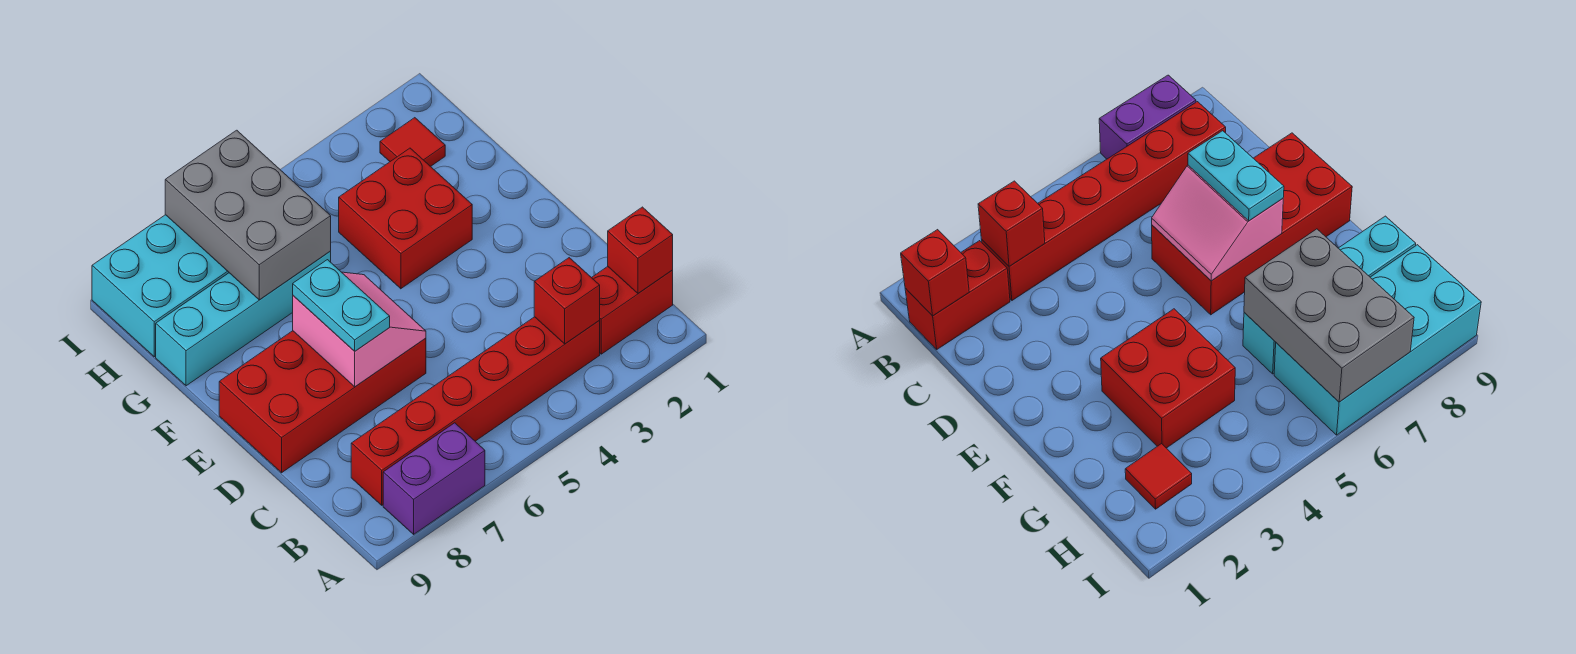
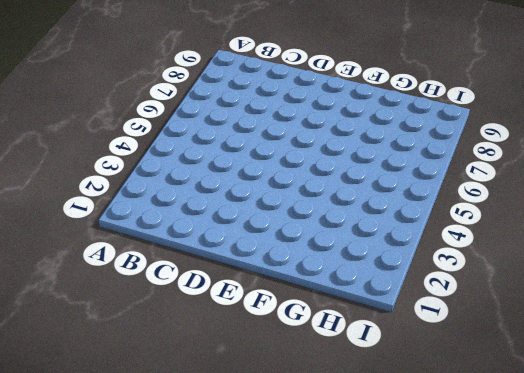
none -> purple 1x2 brick [383,423,485,534]
none -> red 1x2 brick [592,267,673,354]
none -> red 1x6 brick [351,317,600,505]

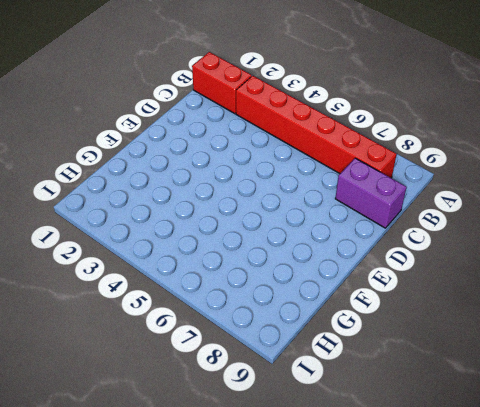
purple 1x2 brick [335,158,407,228] -> purple 1x2 brick moved to [383,423,485,534]
none -> red 2x4 brick [219,331,426,473]
none -> red 2x2 brick [339,148,472,289]
none -> cyan 1x4 brick [156,251,331,386]

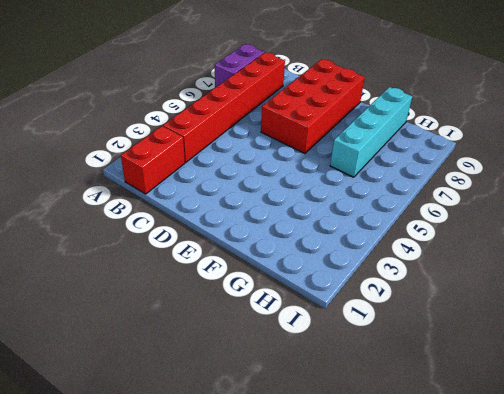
none -> red 2x2 brick [339,148,472,289]
none -> red 1x1 tile [380,118,445,166]
none -> cyan 2x4 brick [92,215,229,357]

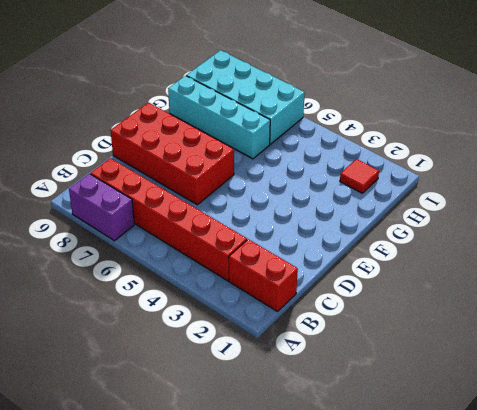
none -> red 2x2 brick [339,148,472,289]
none -> red 1x1 brick [608,207,673,293]
none -> red 1x1 brick [534,258,600,344]

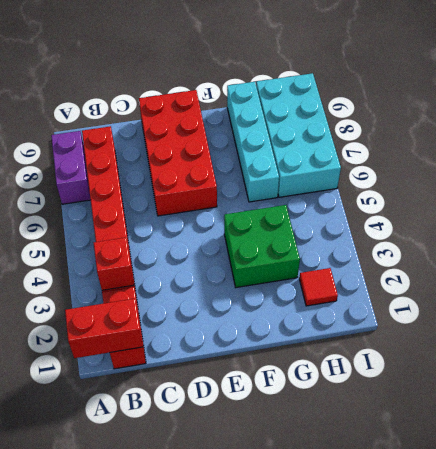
red 1x2 brick [65,299,143,358] -> red 1x1 brick [608,207,673,293]
green 2x2 brick [224,205,300,288] -> red 2x2 brick [339,148,472,289]
none -> pink 2x2 slope [293,272,426,387]
none -> grey 2x3 brick [165,130,331,300]
none -> cyan 1x2 plate [293,260,390,351]

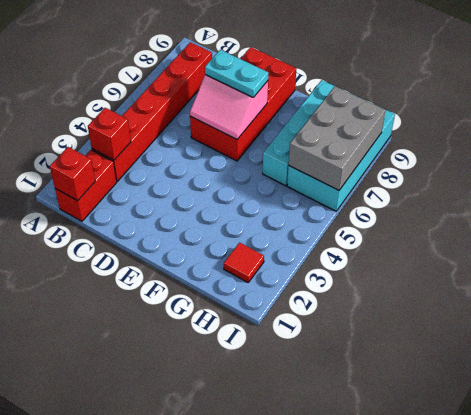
grey 2x3 brick [289,86,386,190] -> grey 2x3 brick turned to [165,130,331,300]
none -> purple 1x2 brick [383,423,485,534]
none -> red 2x2 brick [339,148,472,289]

